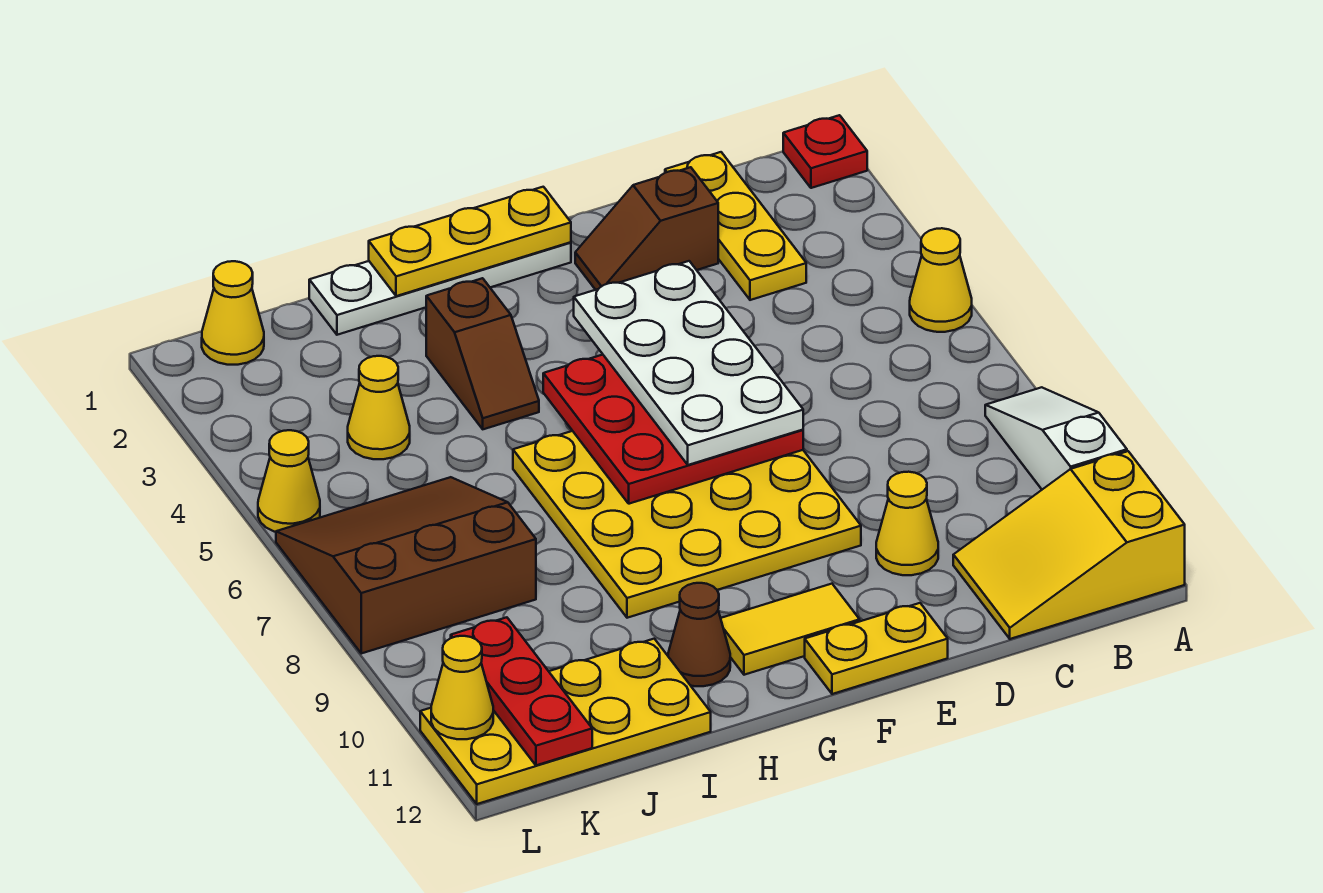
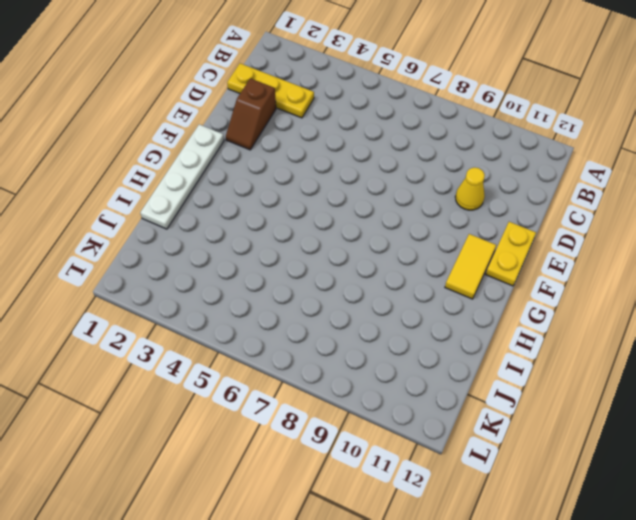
none -> red 1x1 plate [783,115,867,188]
none -> yellow 1x1 cone [910,228,972,332]
none -> white 1x3 slope [985,387,1127,489]

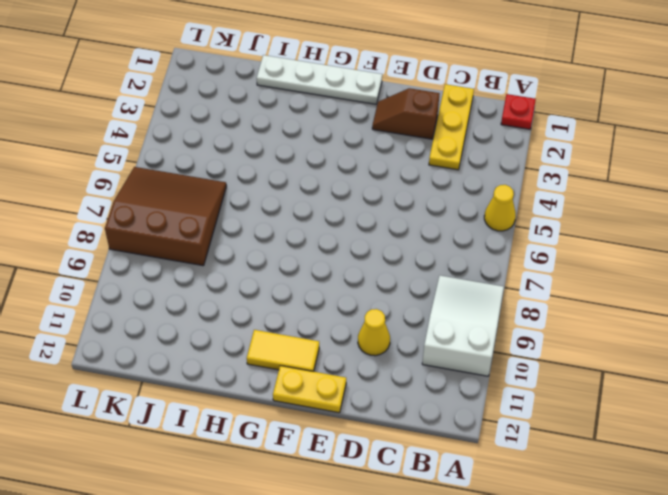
white 2x3 slope [422,276,504,376] -> white 1x3 slope [985,387,1127,489]
none -> yellow 2x3 slope [953,451,1185,639]
none -> yellow 4x4 plate [513,431,861,618]
none -> brown 1x2 slope [426,278,539,429]

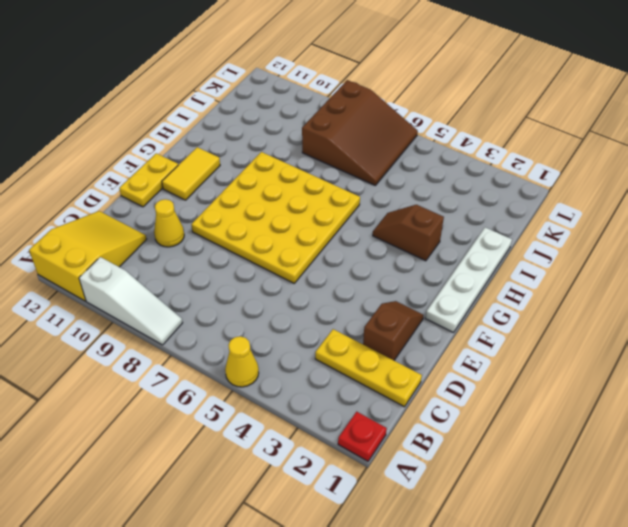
none -> brown 1x1 cone [668,583,730,686]
none -> yellow 2x4 plate [420,639,711,804]
none -> yellow 1x1 cone [348,356,410,459]

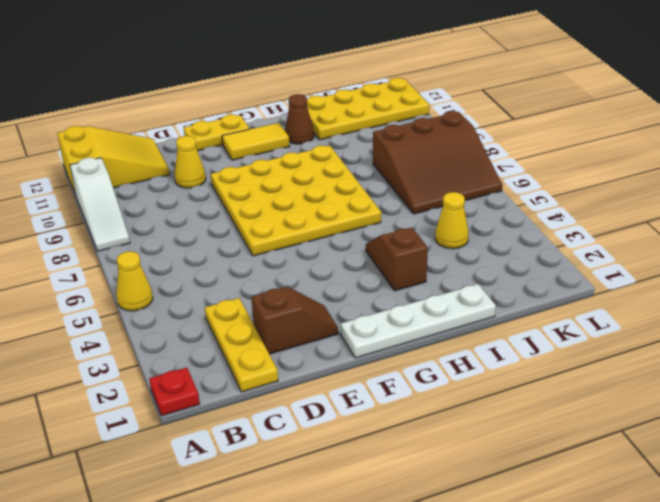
none -> yellow 1x1 cone [202,261,264,365]
none -> yellow 1x1 cone [258,430,320,532]
none -> red 3x3 plate [543,355,803,504]

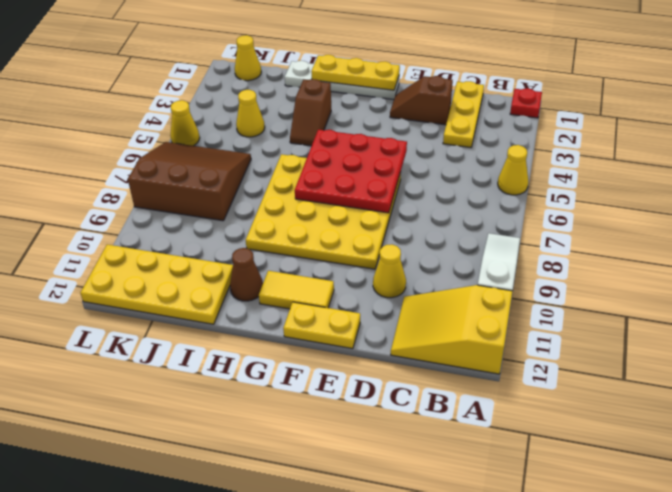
none -> red 1x3 plate [451,617,592,765]
none -> yellow 1x1 cone [431,636,493,739]
none -> white 2x4 plate [574,261,803,465]

